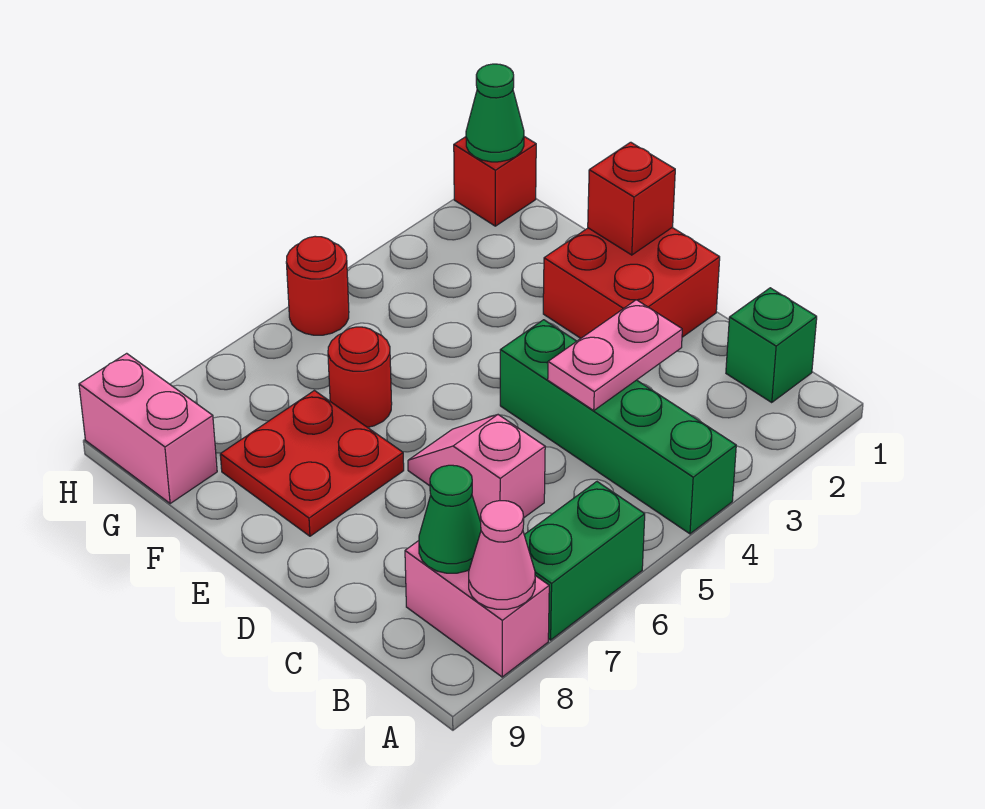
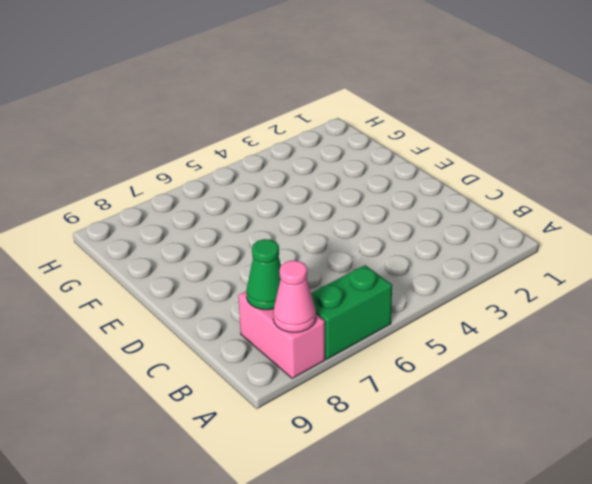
none -> green 1x4 brick [500,320,736,534]
none -> green 1x1 brick [726,288,817,402]
none -> pink 1x2 slope [408,415,545,521]

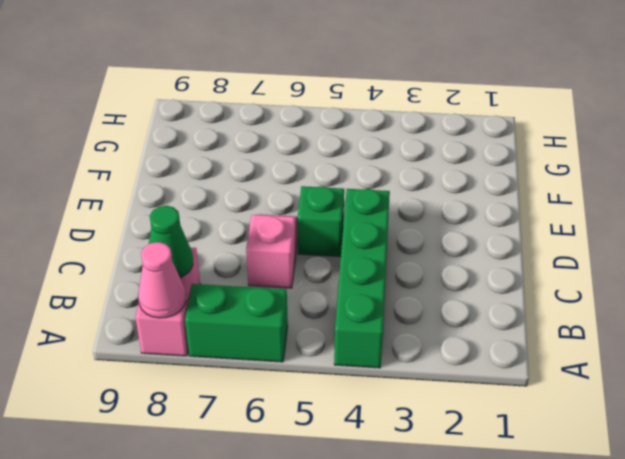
green 1x1 brick [298,186,344,257] -> green 1x1 brick moved to [726,288,817,402]
none -> red 2x2 brick [543,228,720,338]
none -> red 2x2 plate [220,391,404,536]
none -> red 1x1 round brick [328,327,392,427]

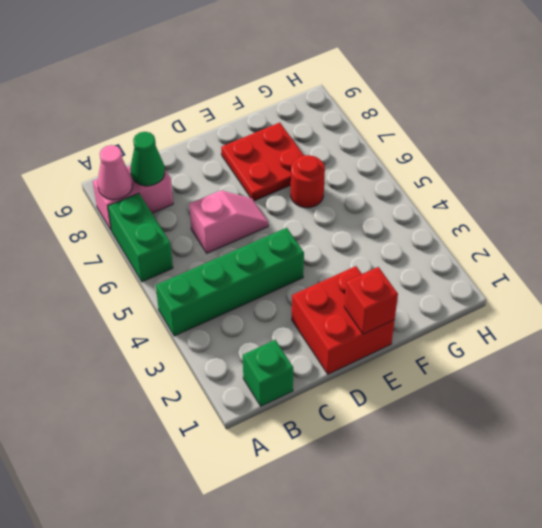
none -> pink 1x2 brick [79,353,217,504]
none -> red 1x1 brick [454,137,536,226]
none -> red 1x1 round brick [286,236,349,335]

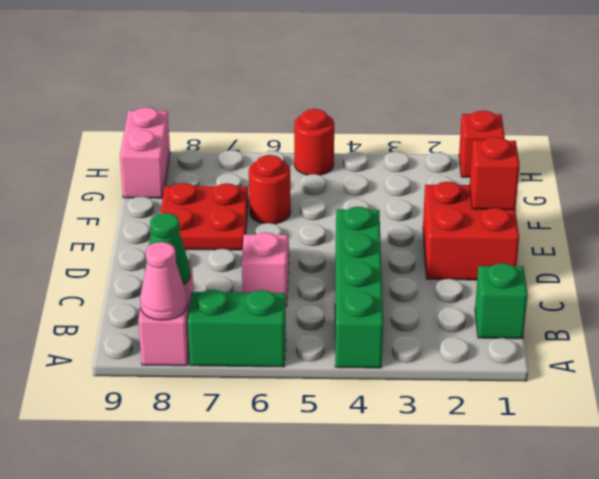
none -> pink 1x2 plate [548,300,682,410]
none -> green 1x1 cone [466,64,524,162]

